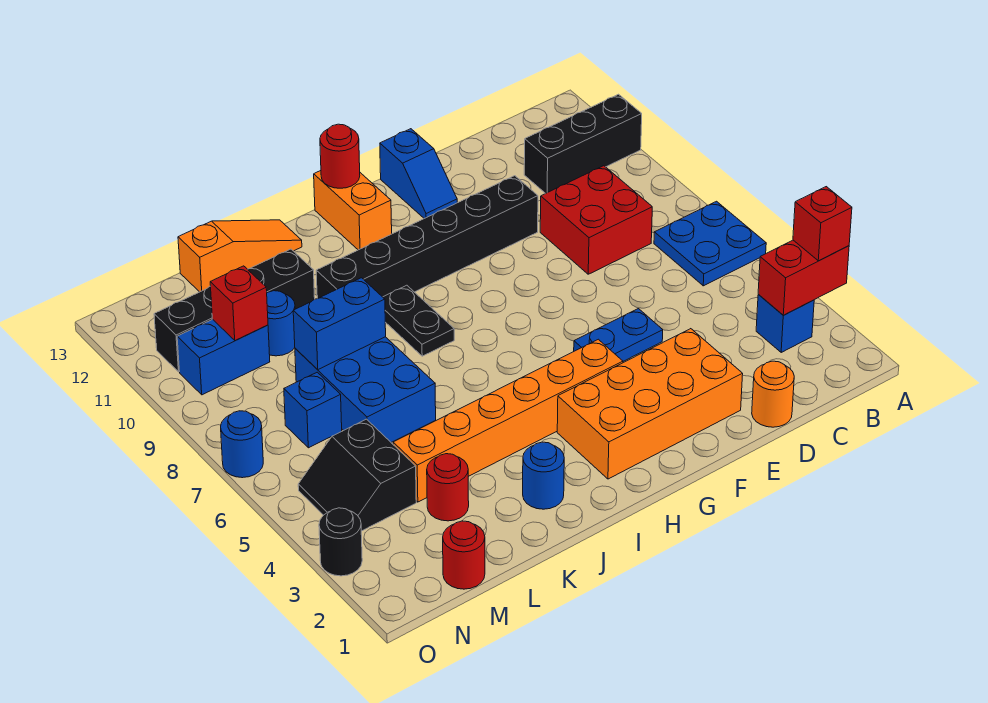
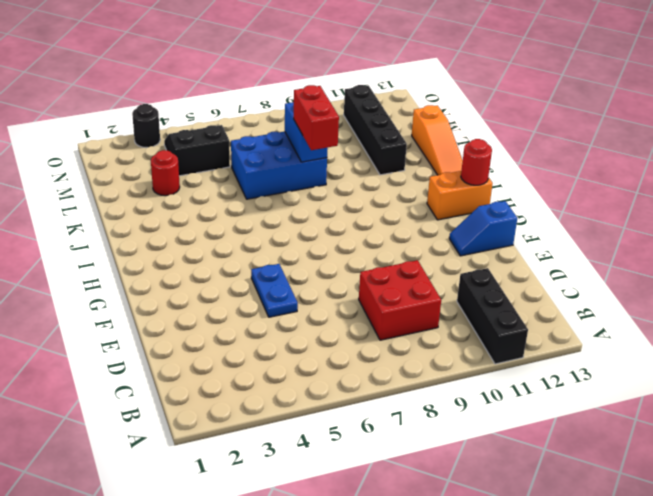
red 1x2 brick [294,85,339,150] -> red 1x2 brick moved to [758,240,849,315]
none -> blue 2x2 plate [654,201,766,286]
none -> blue 1x1 brick [756,295,814,352]
none -> orange 1x1 round brick [752,361,794,427]

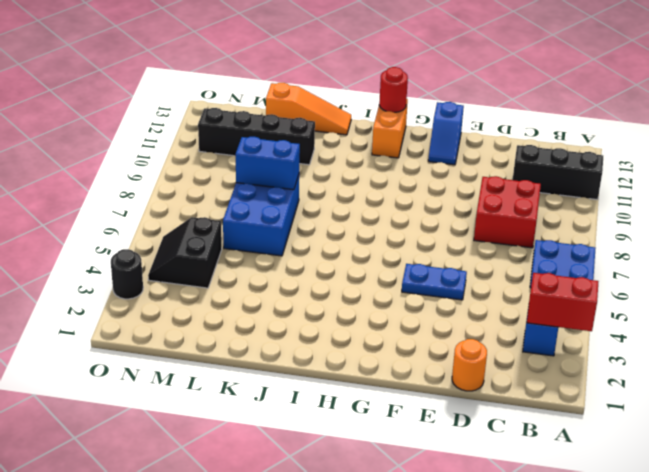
none -> orange 2x4 brick [557,329,743,479]
none -> black 1x6 brick [316,176,538,299]
none -> orange 1x6 brick [393,339,623,502]

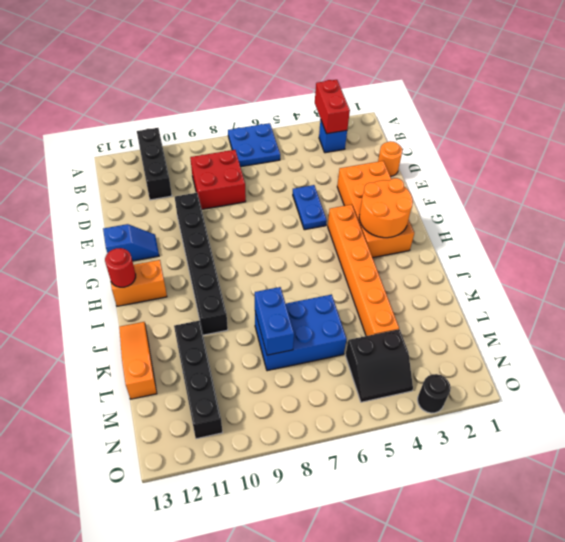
orange 2x2 round brick [359,178,413,238] -> none
none -> black 1x2 plate [383,285,454,356]
none -> blue 1x1 round brick [523,442,564,509]
none -> red 1x1 round brick [427,454,469,521]

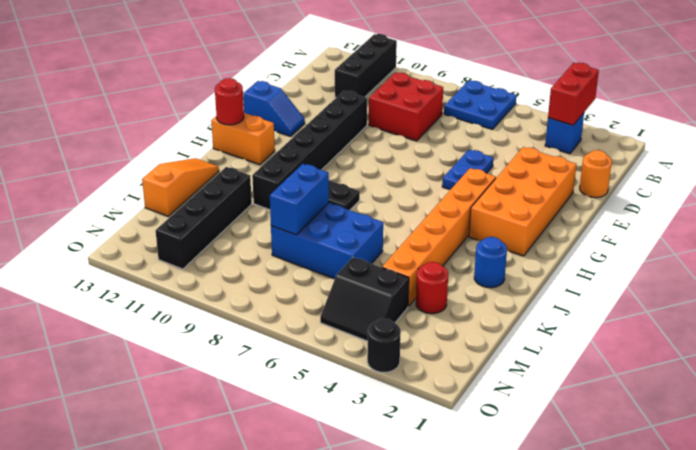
none -> blue 1x1 round brick [267,291,295,356]
none -> red 1x1 round brick [443,521,485,589]
none -> blue 1x1 brick [284,372,342,448]

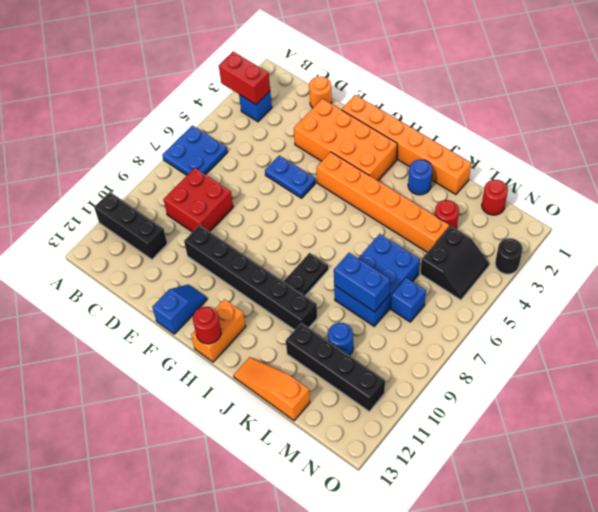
orange 1x6 brick [342,95,471,194] -> none
none -> blue 1x2 brick [177,319,270,395]
none -> blue 1x1 round brick [221,411,263,478]
none -> red 1x1 brick [210,266,268,341]

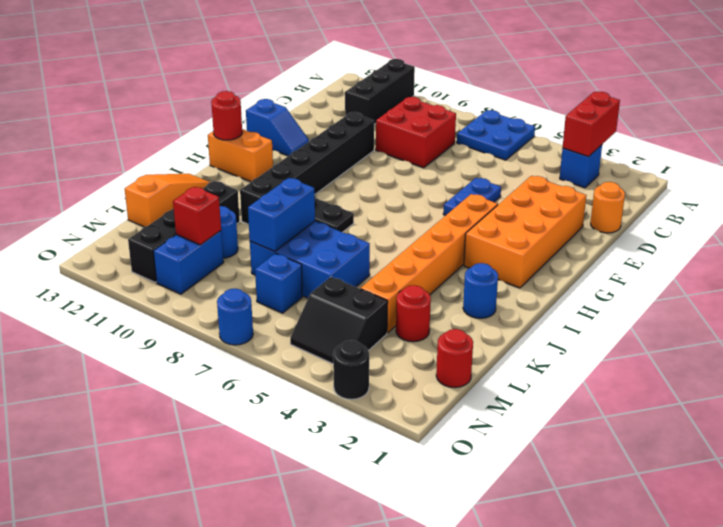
none -> red 1x1 brick [793,187,852,261]

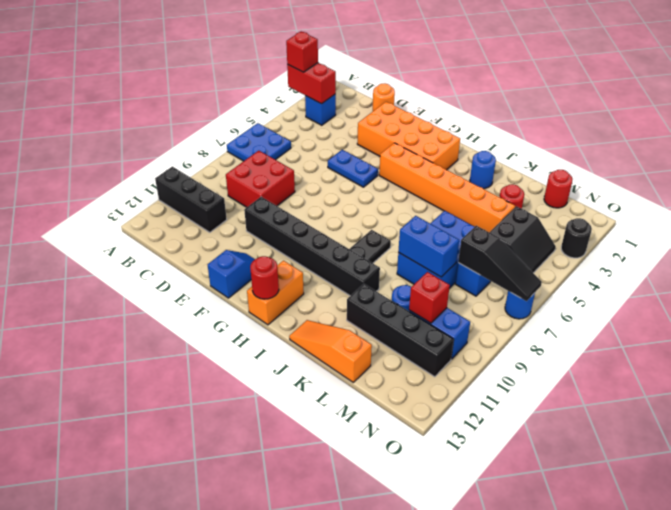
black 1x3 slope [458,226,542,301] -> none

